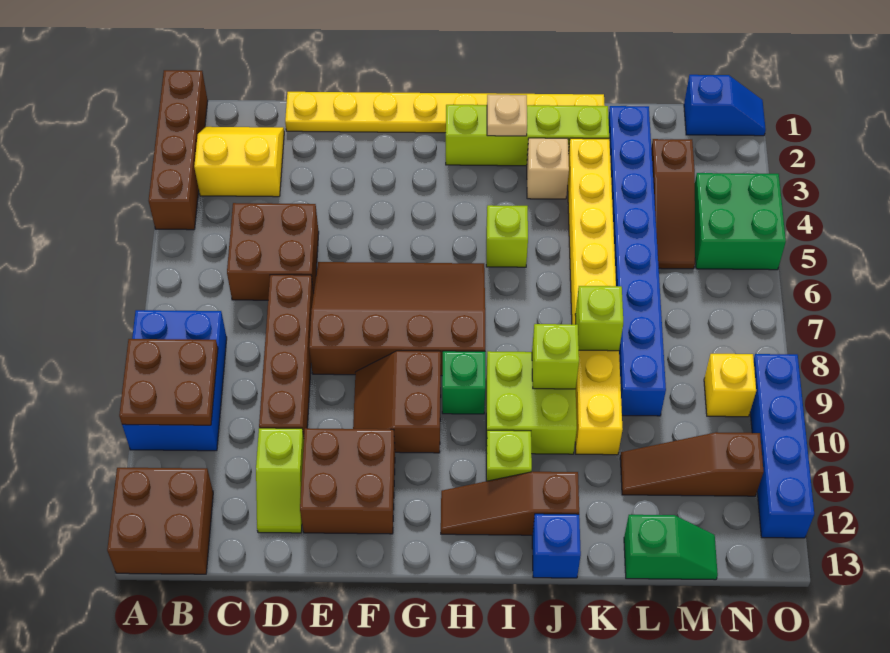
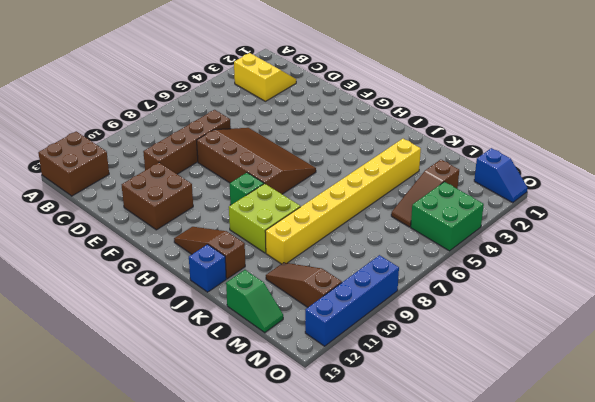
none -> brown 1x4 brick [149,70,208,230]
none -> blue 2x3 brick [122,310,227,451]
none -> brown 2x2 brick [227,203,319,300]
none -> yellow 1x8 plate [285,92,605,133]

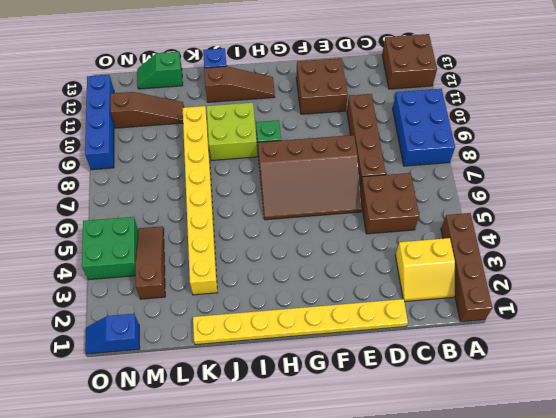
none -> lime 1x2 slope [256,428,304,533]
none -> brown 2x2 slope [353,351,441,453]
none -> lime 1x4 brick [446,105,609,166]
none -> lime 1x1 brick [486,205,528,267]

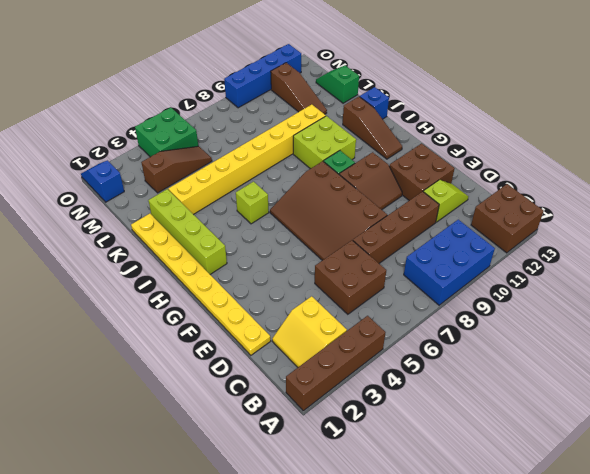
none -> lime 1x1 brick [486,430,532,481]
none -> tan 1x1 brick [527,138,569,199]
none -> blue 1x8 brick [608,106,666,416]
none -> yellow 1x1 brick [704,354,756,417]

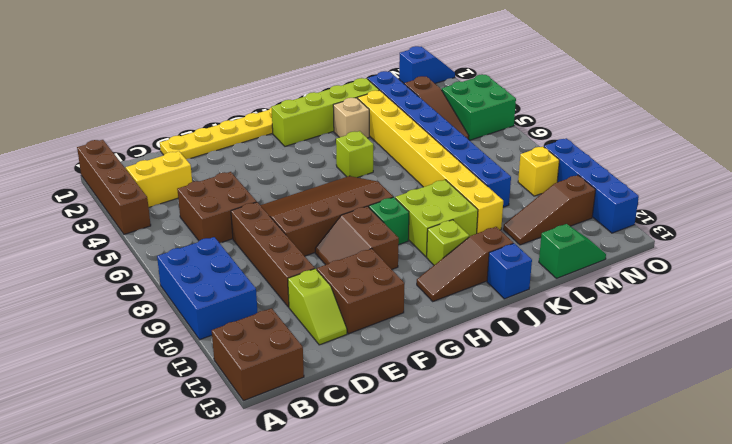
none -> brown 2x2 plate [119,339,218,425]
none -> tan 1x1 plate [487,95,527,136]
none -> lime 1x1 brick [532,324,579,389]
none -> lime 1x1 brick [575,286,623,351]

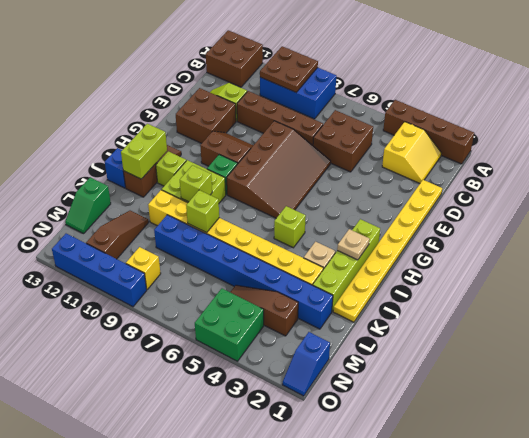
lime 1x2 brick [121,124,167,179] -> none

